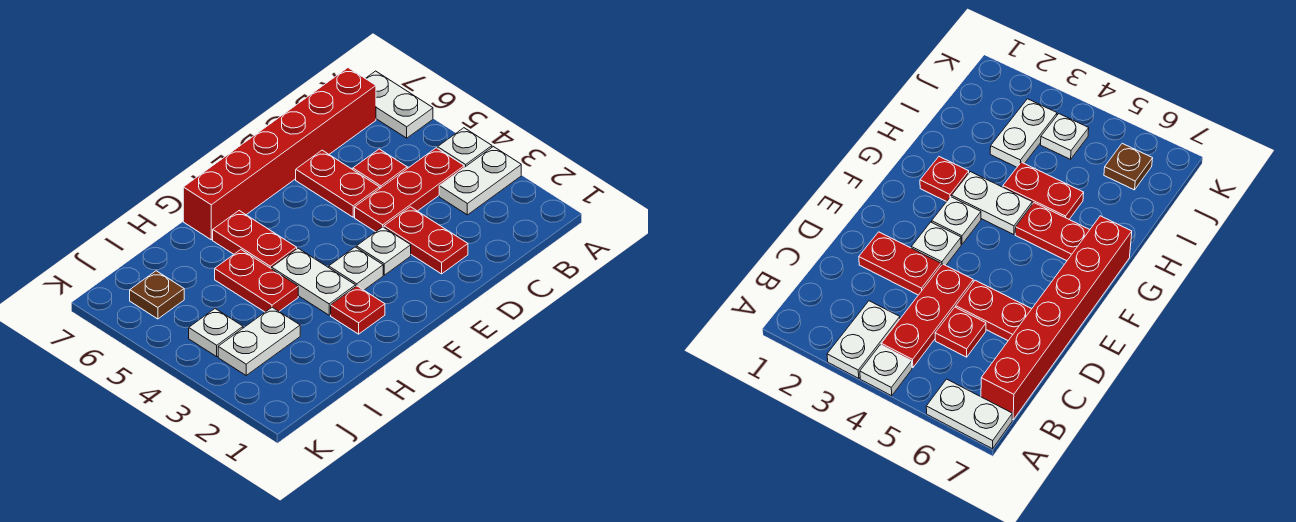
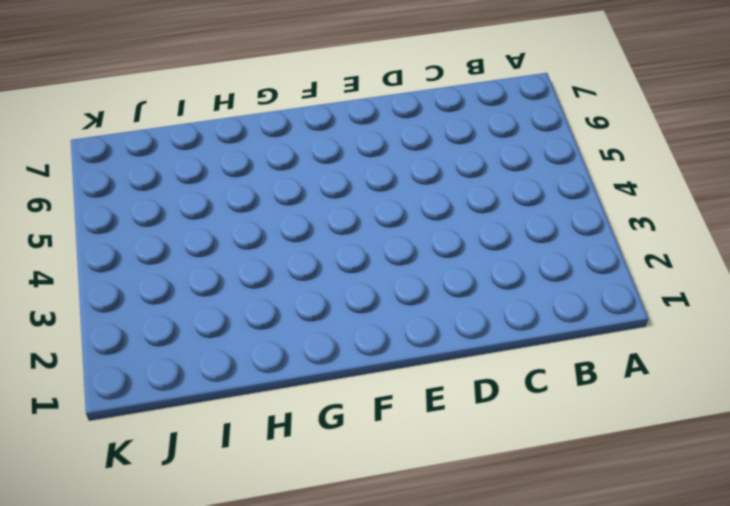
none -> white 1x2 plate [439,147,521,215]
none -> white 1x1 plate [438,128,492,167]
none -> white 1x2 plate [365,71,433,138]

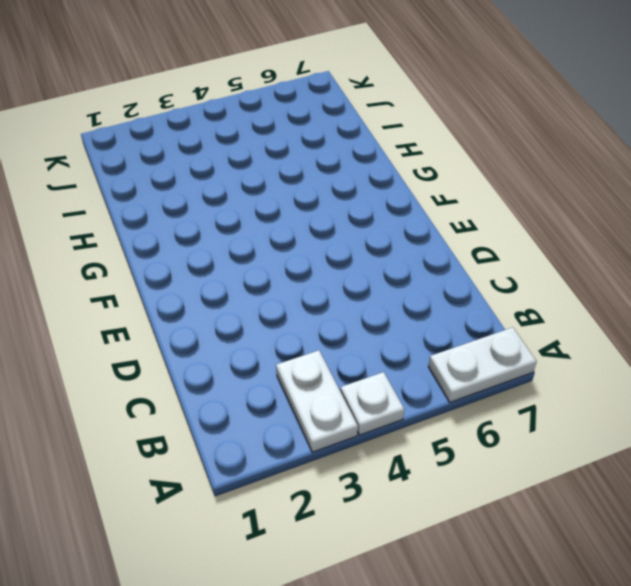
none -> red 1x3 plate [355,148,464,232]
none -> red 1x6 brick [183,68,376,240]
none -> red 1x1 plate [353,149,407,188]

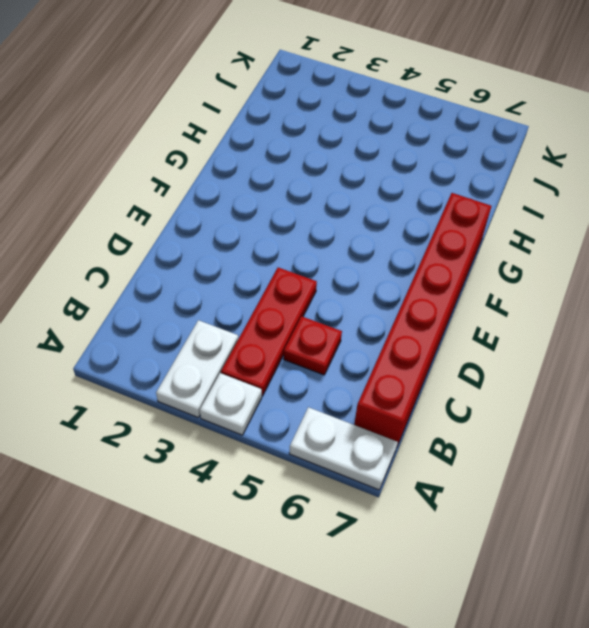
none -> red 1x2 plate [384,207,468,274]
none -> red 1x2 plate [296,150,380,217]
none -> white 1x1 plate [356,227,411,275]

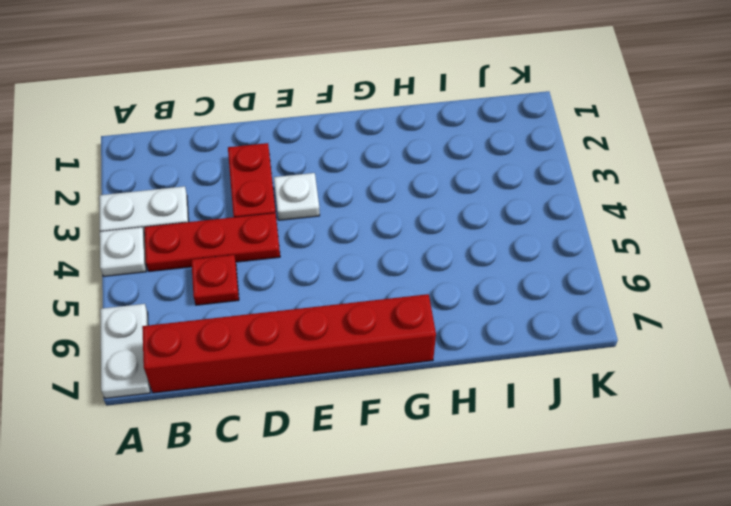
none -> red 1x2 plate [296,150,380,217]
none -> white 1x1 plate [329,247,383,290]
none -> red 1x1 plate [331,286,385,334]

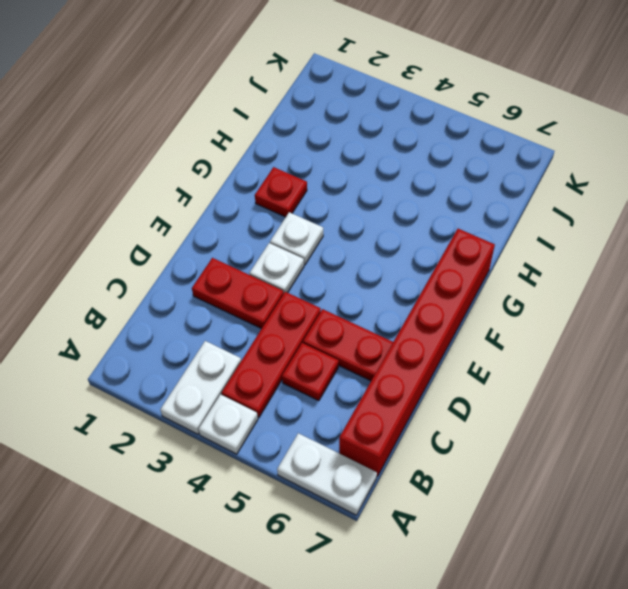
none -> white 1x2 plate [272,248,356,315]
none -> red 1x2 plate [213,211,297,269]
none -> red 1x2 plate [215,250,298,312]

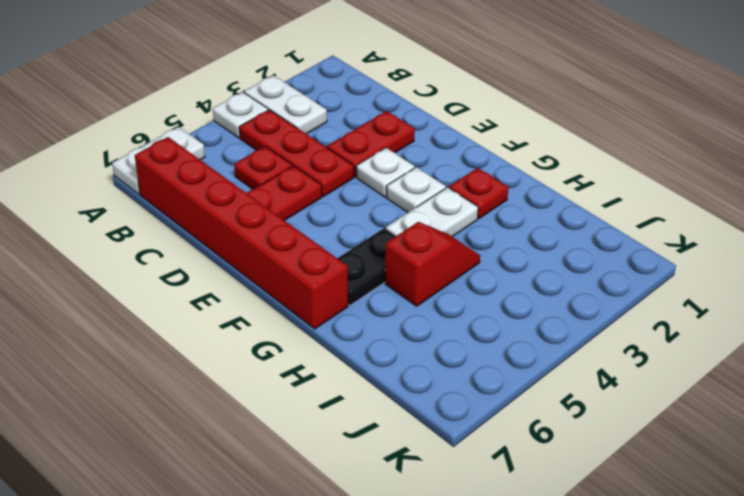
black 1x2 plate [337,228,396,305] -> red 1x2 plate [213,211,297,269]
red 1x2 slope [385,222,480,306] -> red 1x2 plate [215,250,298,312]
none -> white 1x2 plate [218,307,300,375]
none -> white 1x1 plate [189,309,243,357]
none -> brown 1x1 plate [130,271,184,319]

